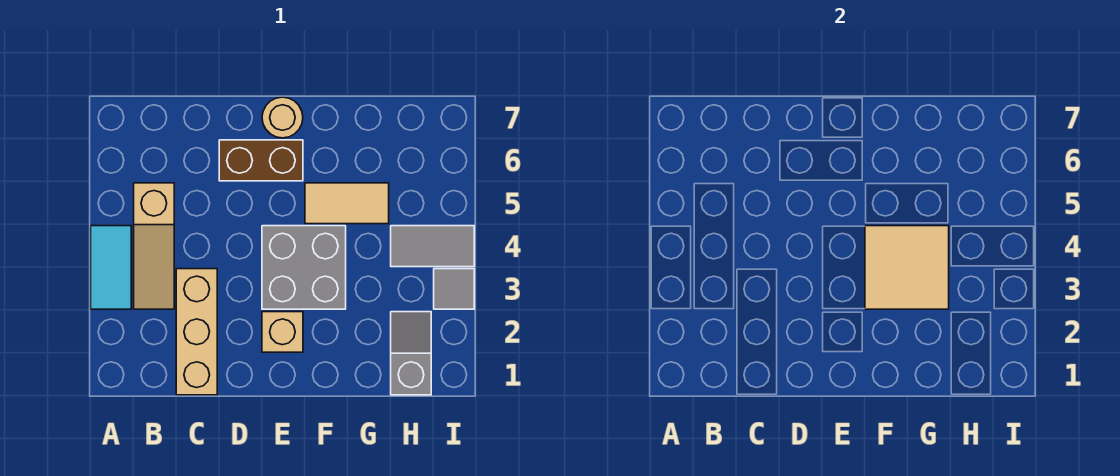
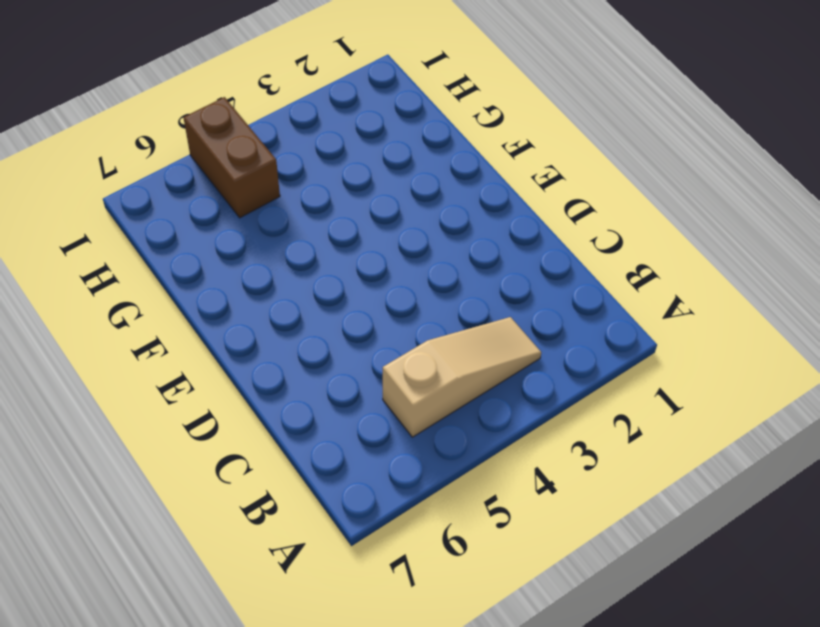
brown 1x2 brick [184,97,280,218] -> brown 1x2 brick moved to [219,140,303,181]
none -> cyan 1x2 tile [91,226,131,309]
none -> tan 1x3 brick [176,269,217,395]
none -> tan 1x1 brick [262,312,303,352]

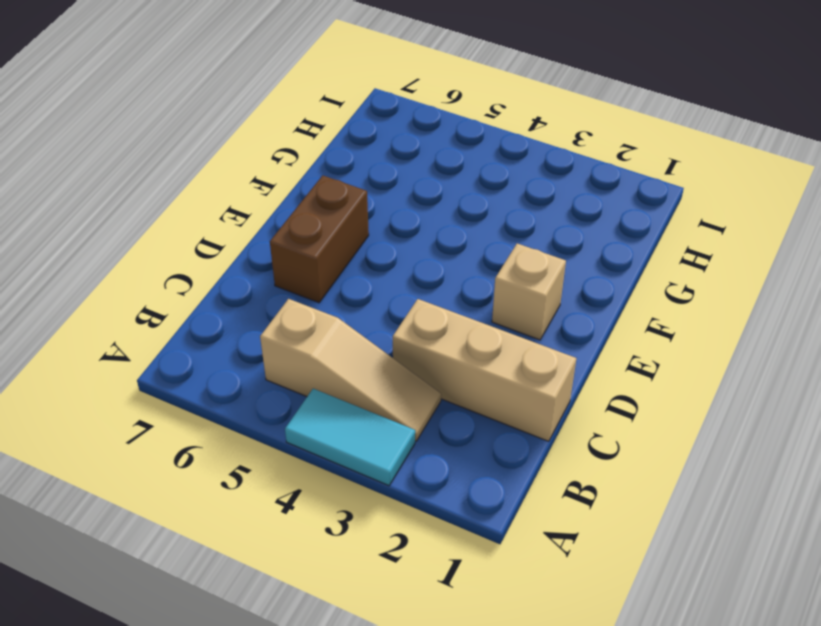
none -> grey 2x2 brick [262,226,346,309]
none -> tan 1x1 round brick [262,97,303,138]
none -> tan 1x2 tile [305,183,389,224]

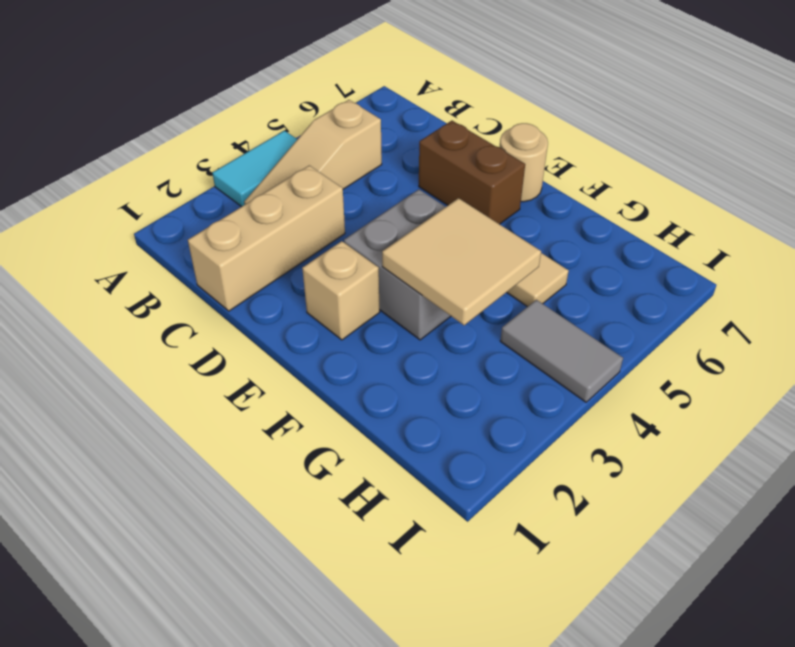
none -> grey 1x2 slope [391,312,431,395]
none -> grey 1x1 tile [434,269,474,309]

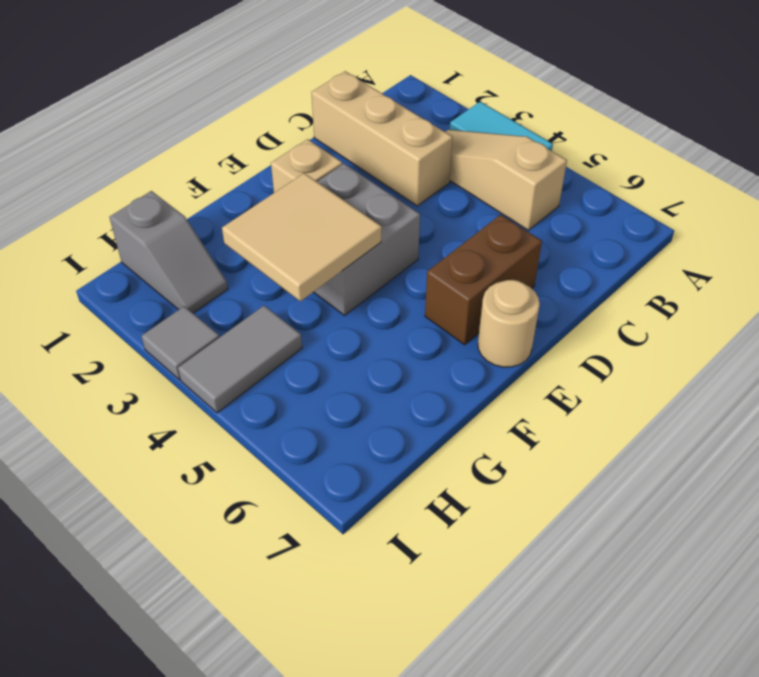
none -> tan 1x2 tile [305,183,389,224]

